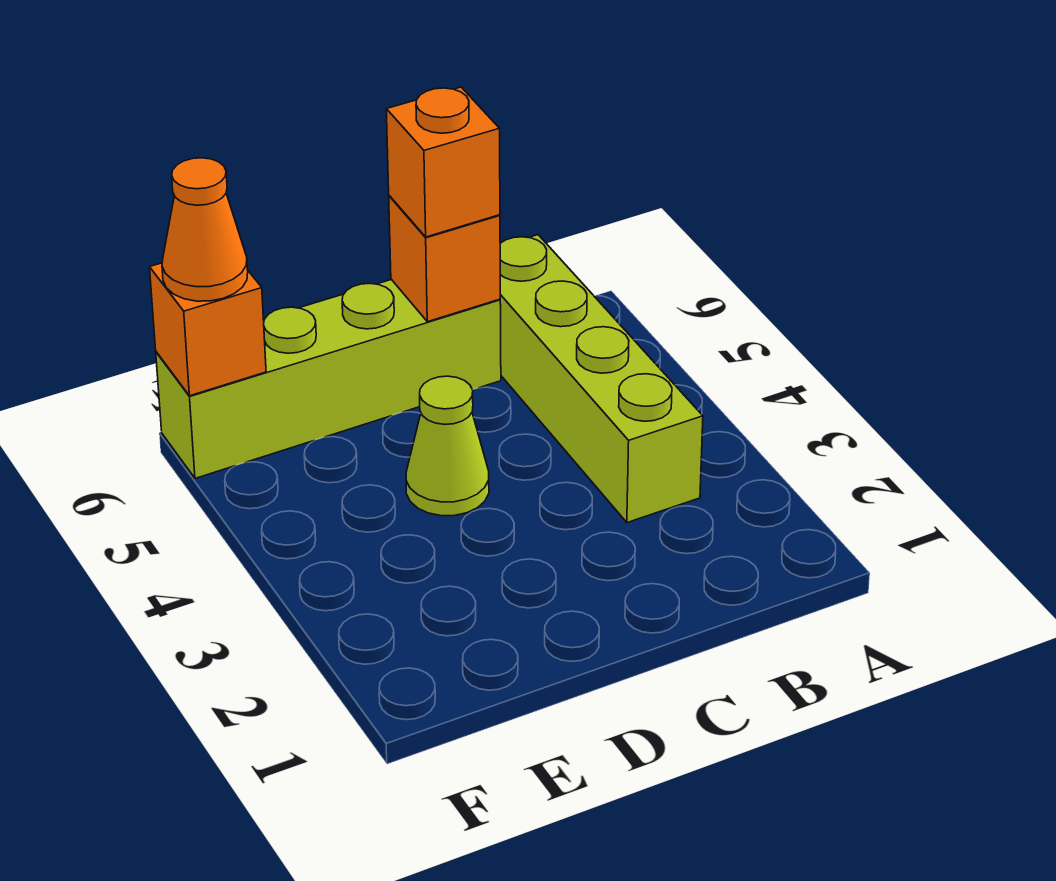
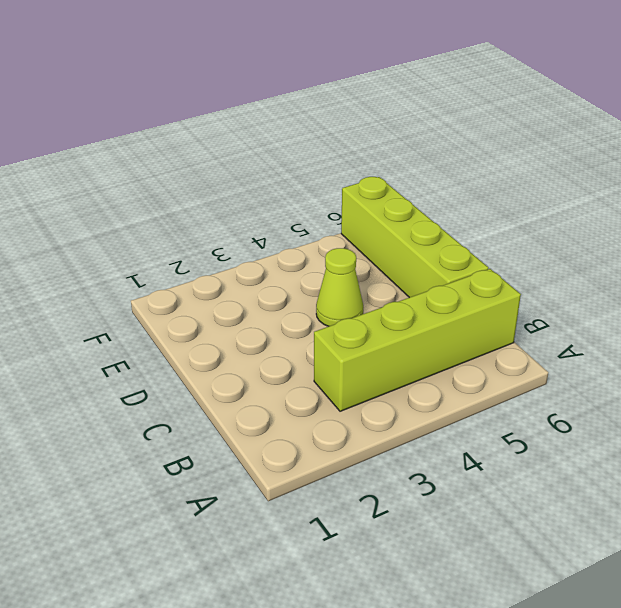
none -> orange 1x1 brick [389,196,500,322]
none -> orange 1x1 brick [150,263,266,396]

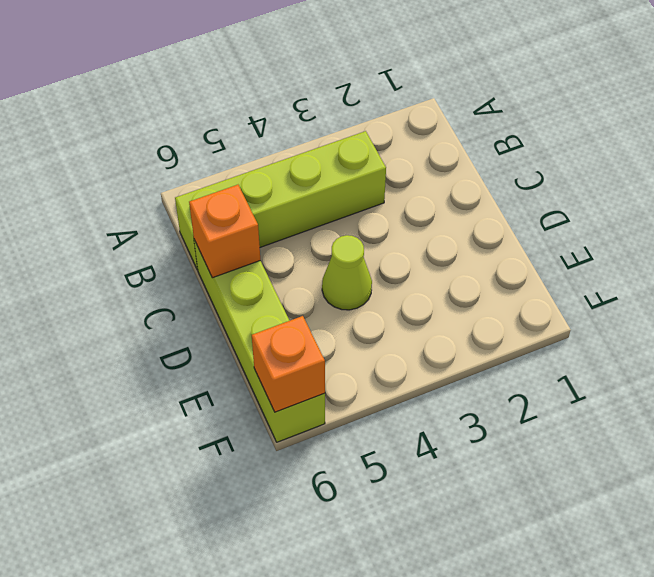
none -> orange 1x1 brick [386,87,500,237]
none -> orange 1x1 cone [162,158,248,301]

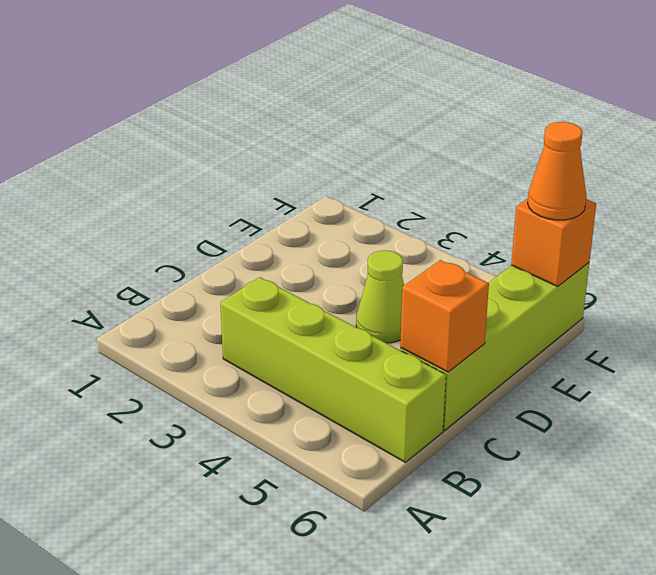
none -> orange 1x1 brick [386,87,500,237]

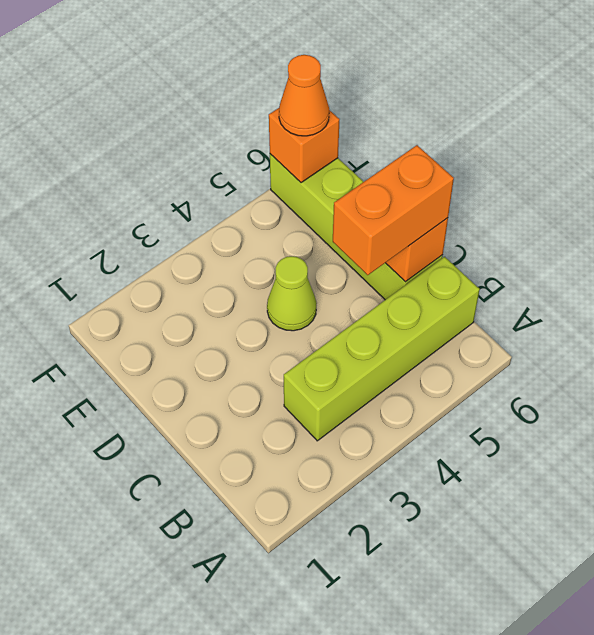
orange 1x2 brick [333,145,454,275] -> orange 1x1 brick [386,87,500,237]

